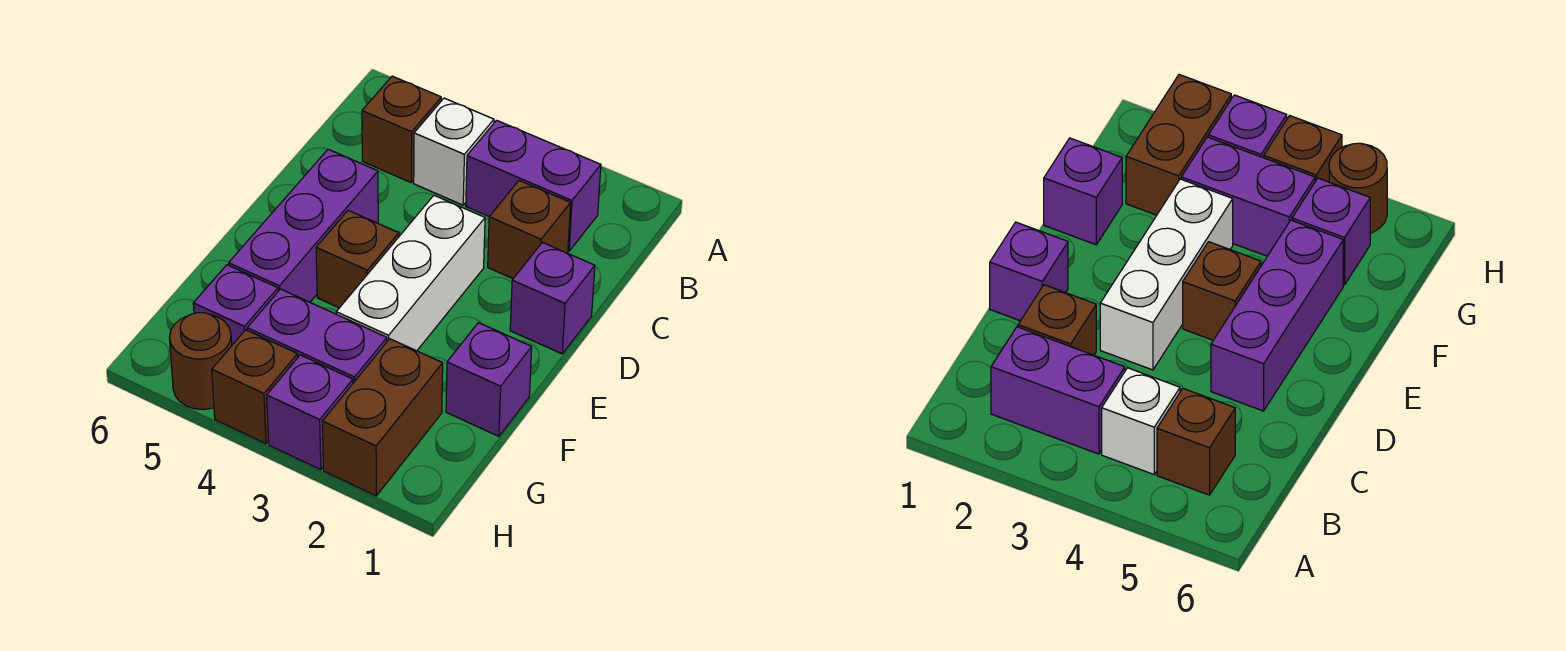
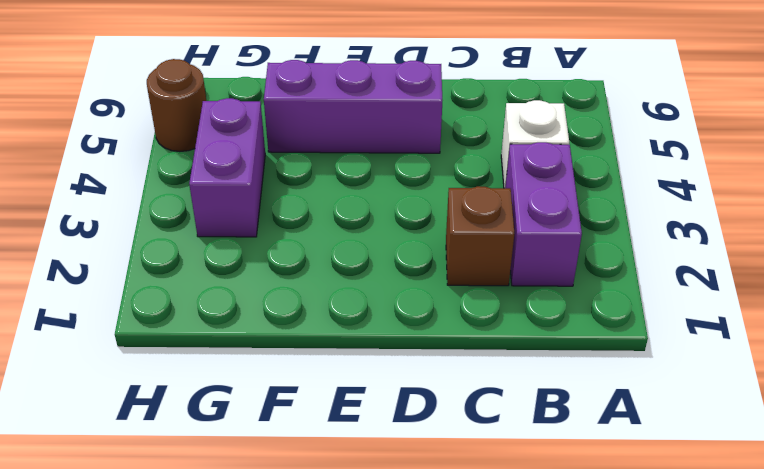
none -> brown 1x1 brick [362,76,441,182]
none -> purple 1x1 brick [510,243,595,354]
none -> white 1x3 brick [336,196,485,351]

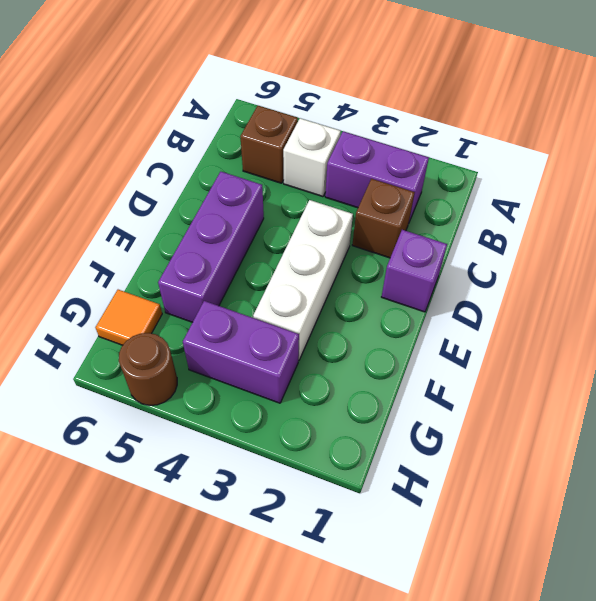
orange 1x1 tile [95,290,162,345] -> none
none -> brown 1x1 brick [316,210,399,308]
none -> purple 1x1 brick [446,323,532,436]
none -> brown 1x2 brick [322,339,443,496]

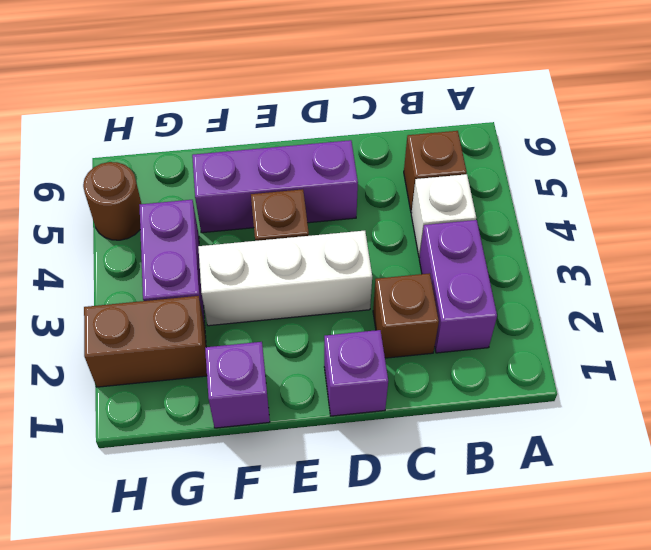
none -> purple 1x1 brick [193,265,278,345]
none -> purple 1x1 brick [267,355,353,470]
none -> brown 1x1 brick [212,330,298,444]

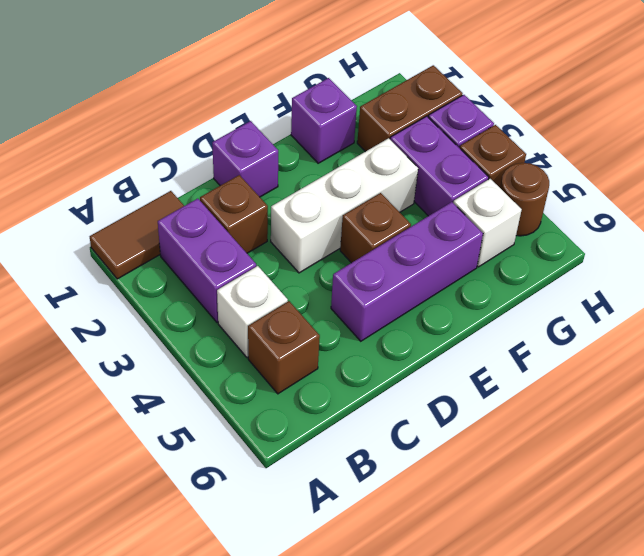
brown 1x2 tile [90,191,184,279] -> none
white 1x1 brick [453,179,522,267] -> purple 1x1 brick [193,265,278,345]

